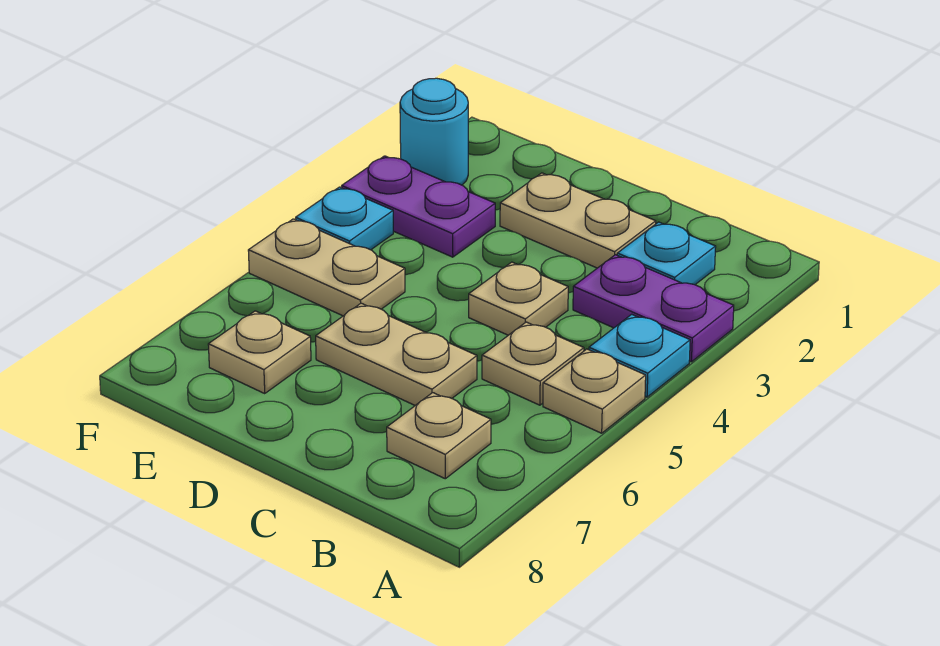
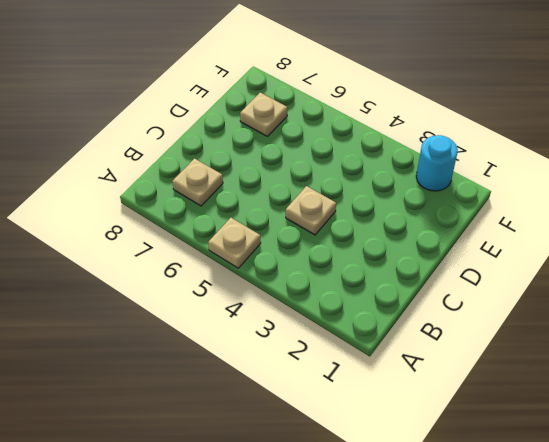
none -> purple 1x2 plate [573,255,734,362]
none -> cyan 1x1 plate [589,314,690,397]
none -> cyan 1x1 plate [617,222,716,285]

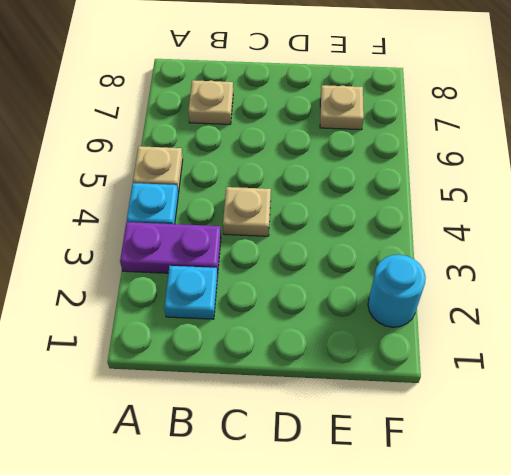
none -> tan 1x1 plate [482,322,584,405]
none -> tan 1x2 plate [500,173,656,268]
none -> tan 1x2 plate [316,303,477,405]

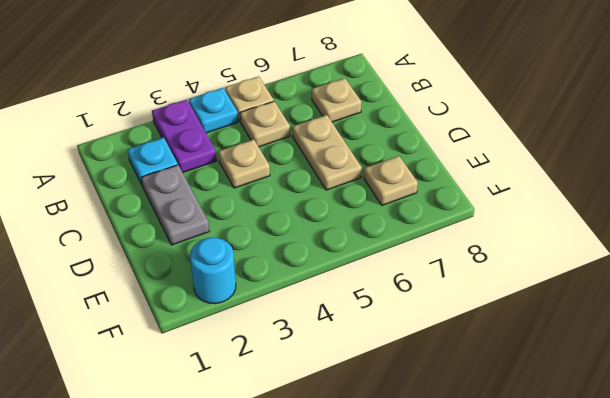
grey 1x2 plate [141,165,209,245] -> tan 1x2 plate [500,173,656,268]
none -> purple 1x2 plate [342,156,495,257]
none -> tan 1x2 plate [248,219,405,316]
none -> cyan 1x1 plate [296,187,393,250]

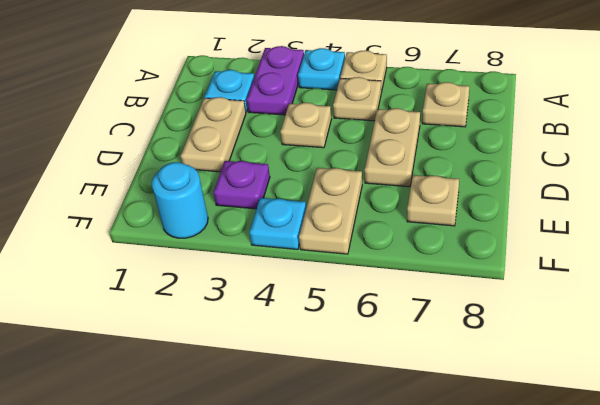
purple 1x1 plate [213,161,270,209] -> purple 1x2 plate [342,156,495,257]

